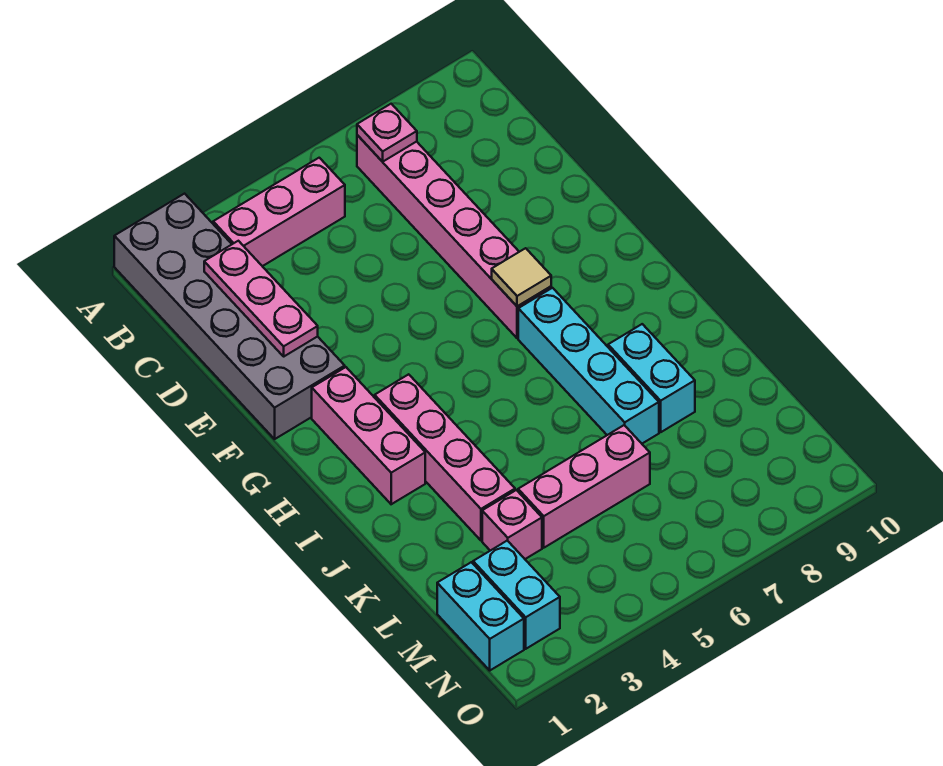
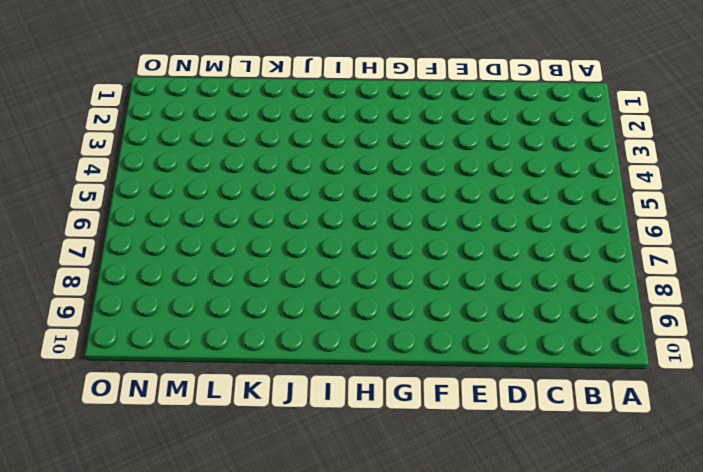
none -> grey 2x6 brick [114,194,345,439]
none -> pink 1x3 brick [213,158,345,266]
none -> pink 1x6 brick [357,135,551,338]

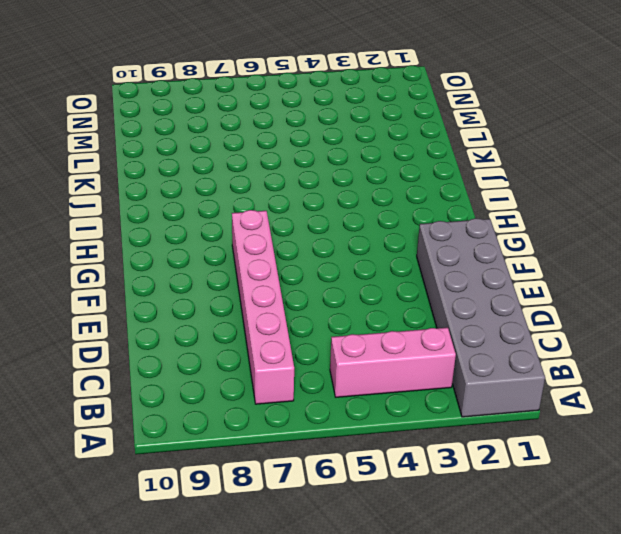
none -> pink 1x3 brick [312,367,425,504]
none -> pink 1x4 brick [375,374,515,540]
none -> cyan 1x4 brick [518,288,659,443]

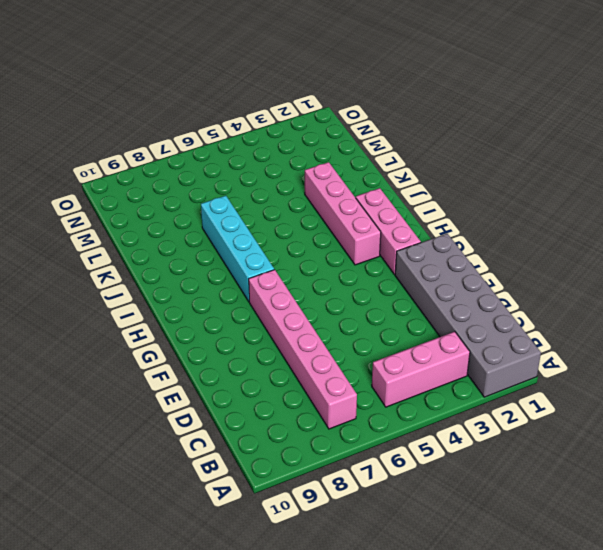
none -> cyan 1x2 brick [608,324,695,432]
none -> pink 1x1 brick [482,490,542,559]
none -> pink 1x3 brick [518,425,650,548]

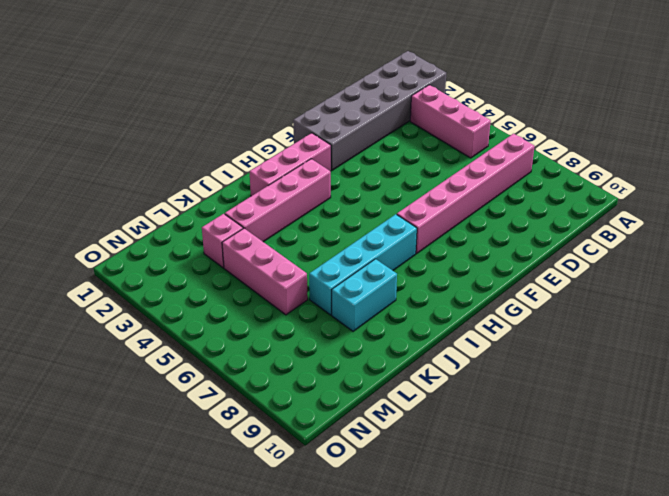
none -> cyan 1x2 brick [437,562,524,670]
none -> cyan 1x2 brick [473,541,560,649]
none -> pink 1x1 plate [357,104,417,162]

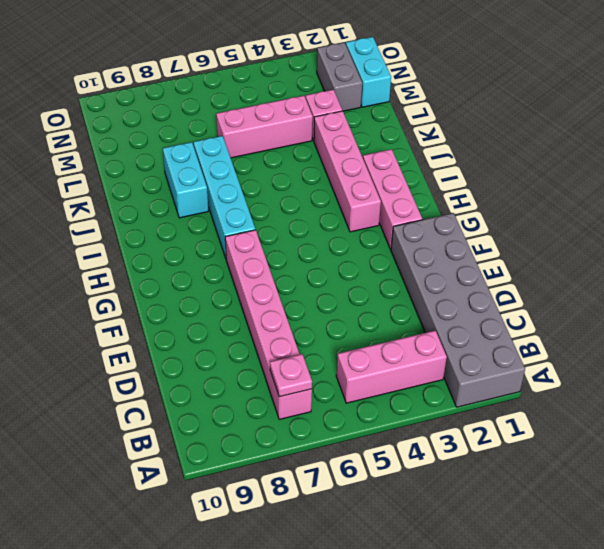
grey 1x2 brick [317,42,362,111] -> cyan 1x2 brick [473,541,560,649]
none -> pink 1x3 plate [204,241,318,356]
none -> tan 1x1 tile [492,248,551,306]

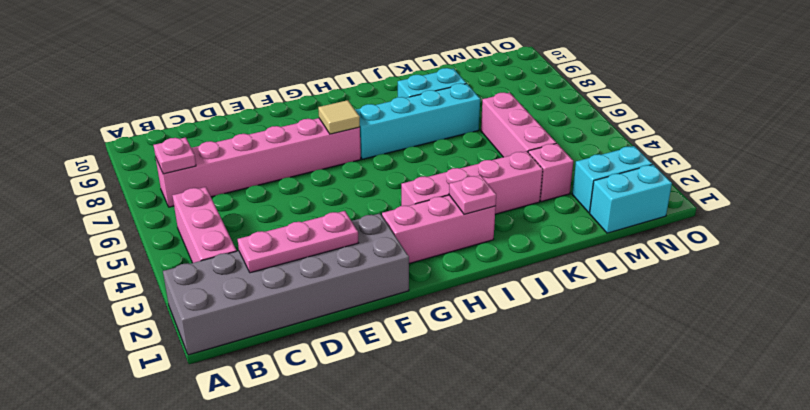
pink 1x1 plate [449,175,496,214] -> none

